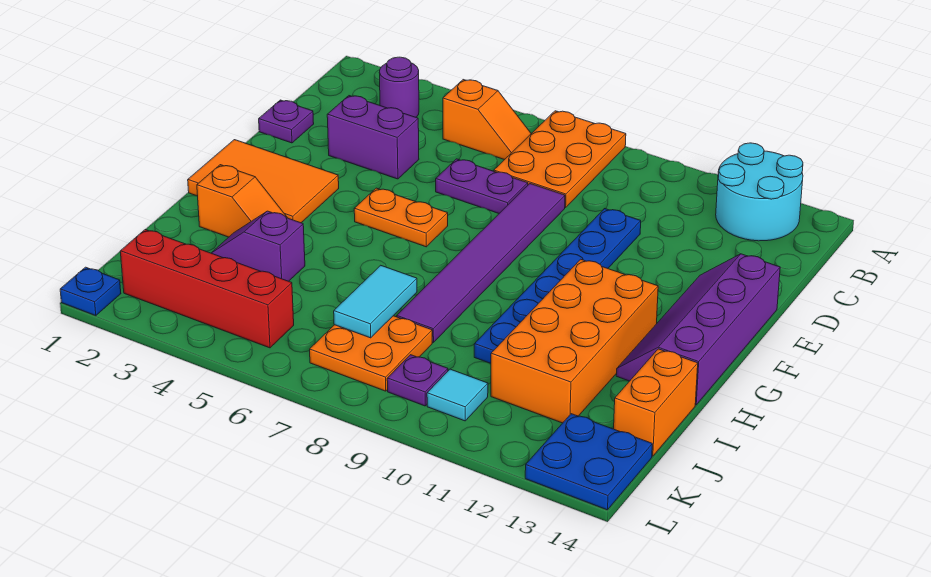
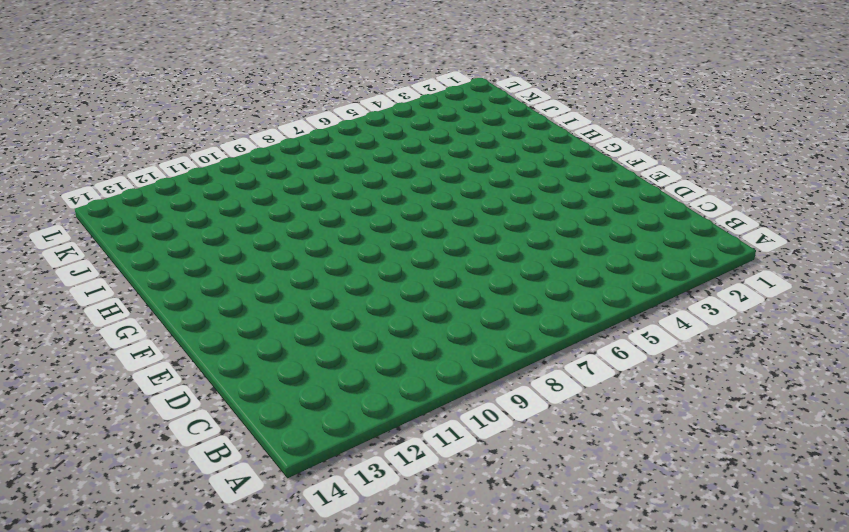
none -> orange 2x3 plate [494,111,626,208]
none -> cyan 2x2 round brick [716,143,803,241]
none -> purple 1x1 round brick [379,57,419,117]

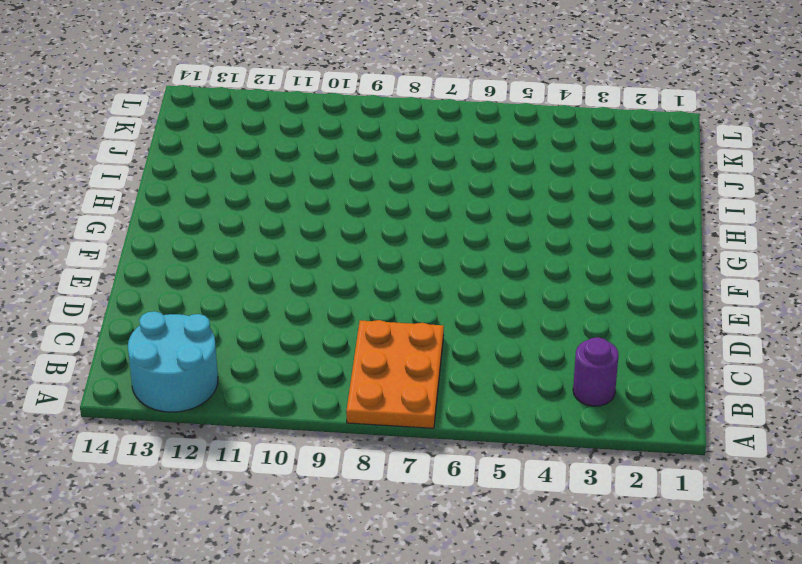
none -> orange 1x2 slope [443,80,531,160]
none -> purple 1x1 plate [259,100,314,143]
none -> purple 1x2 brick [327,96,419,179]

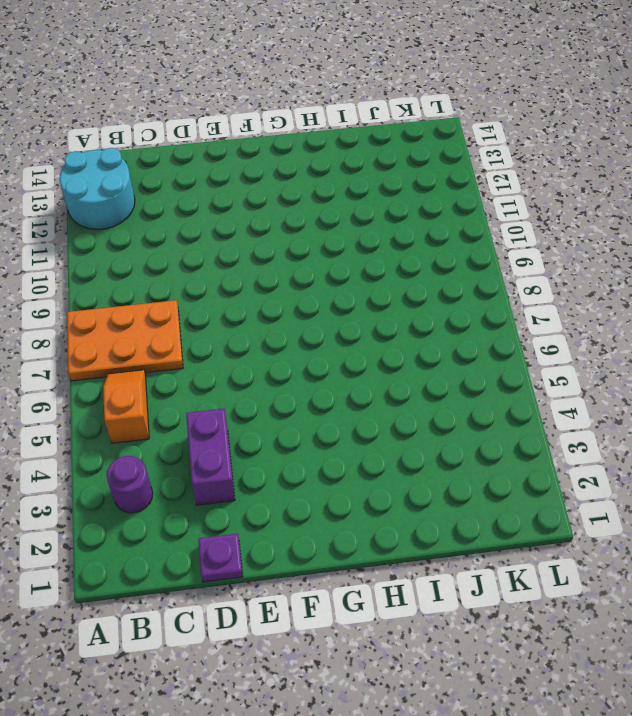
none -> purple 1x2 plate [436,159,528,213]
none -> purple 1x6 tile [397,184,565,343]
none -> blue 1x6 plate [474,209,641,363]

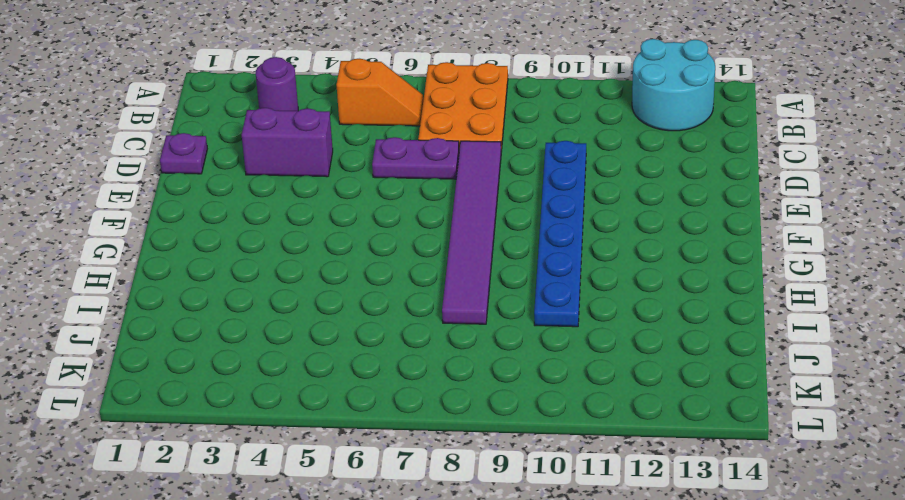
none -> purple 2x4 slope [616,254,780,405]
none -> orange 2x3 tile [188,140,339,223]
none -> orange 1x2 plate [354,188,448,247]

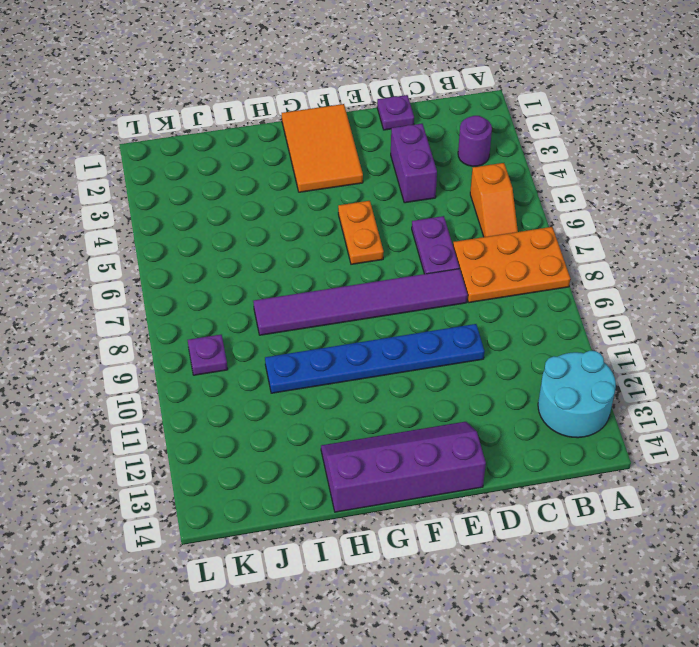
none -> orange 2x4 brick [491,259,658,423]
none -> orange 1x2 slope [197,165,287,237]
none -> purple 1x2 slope [212,211,305,281]

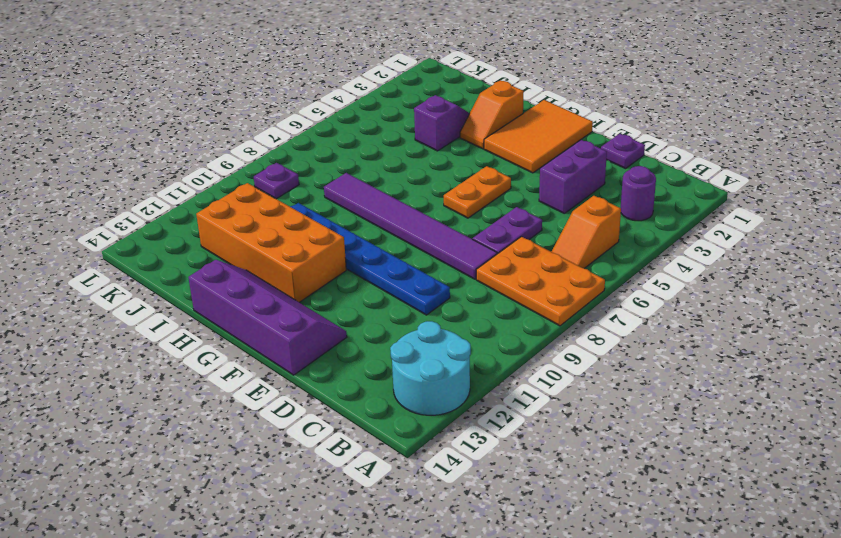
none -> orange 1x2 brick [614,349,698,456]
none -> orange 2x2 plate [310,316,432,391]
none -> red 1x4 brick [120,230,294,348]

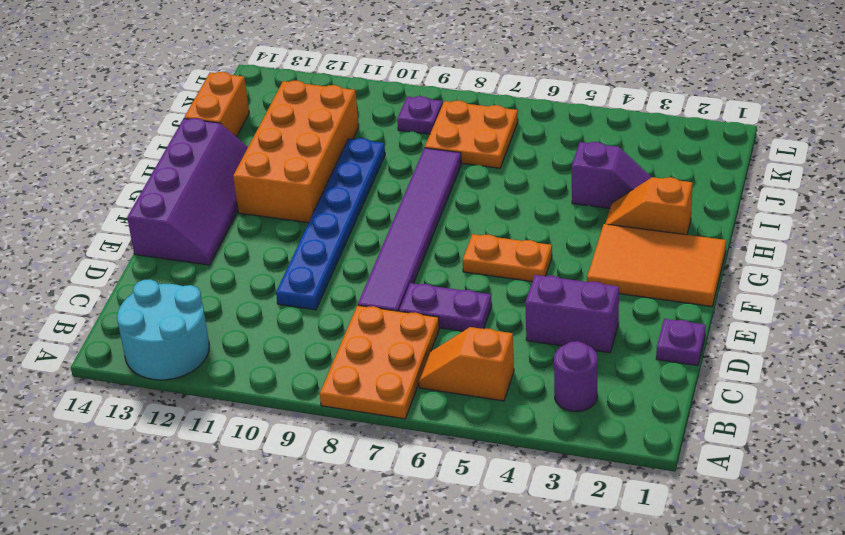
none -> red 1x4 brick [120,230,294,348]
none -> cyan 1x1 tile [427,369,488,421]
none -> blue 2x2 plate [525,414,652,510]

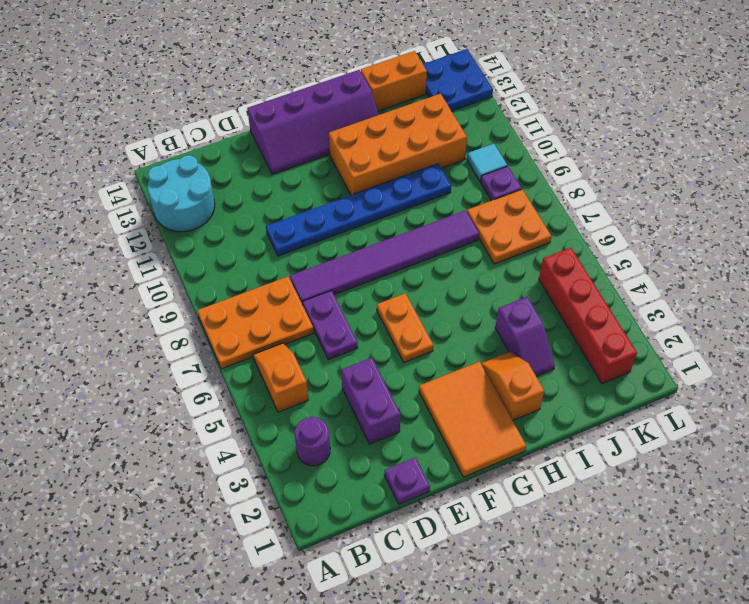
none -> blue 1x1 plate [60,267,121,316]
none -> cyan 1x2 tile [334,265,417,338]

